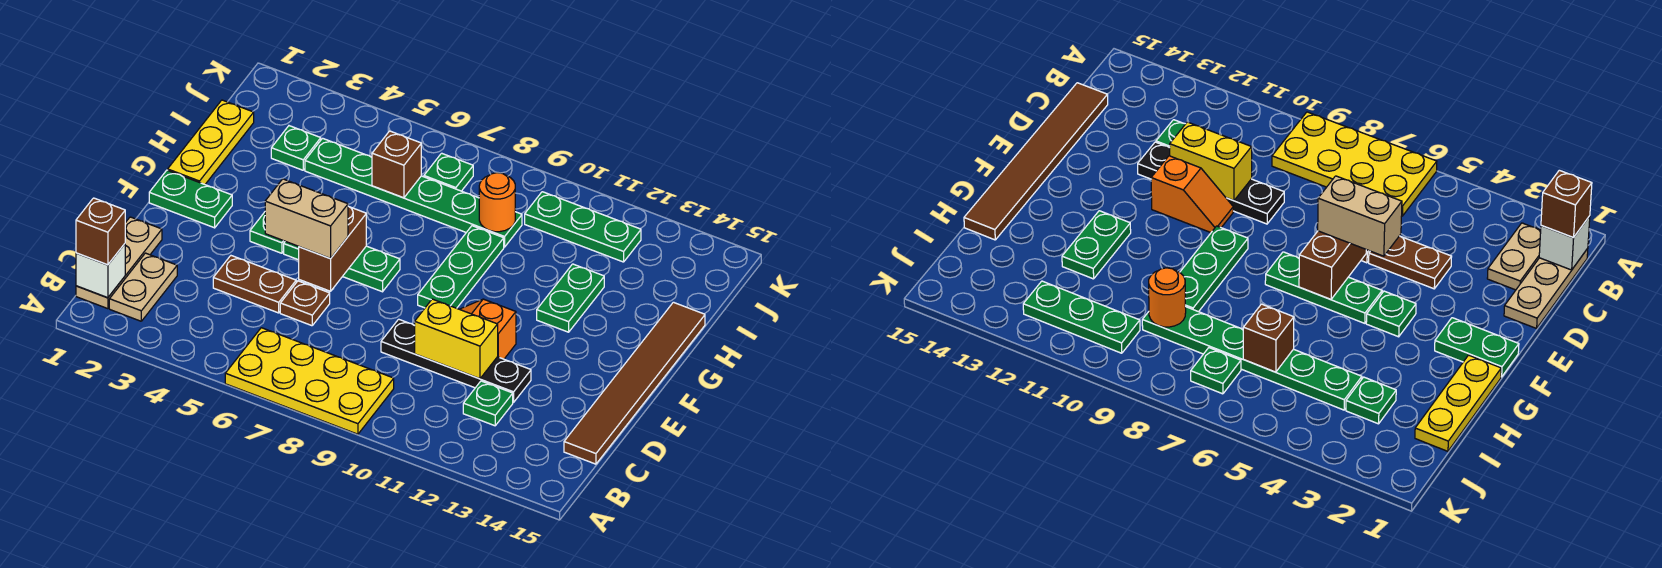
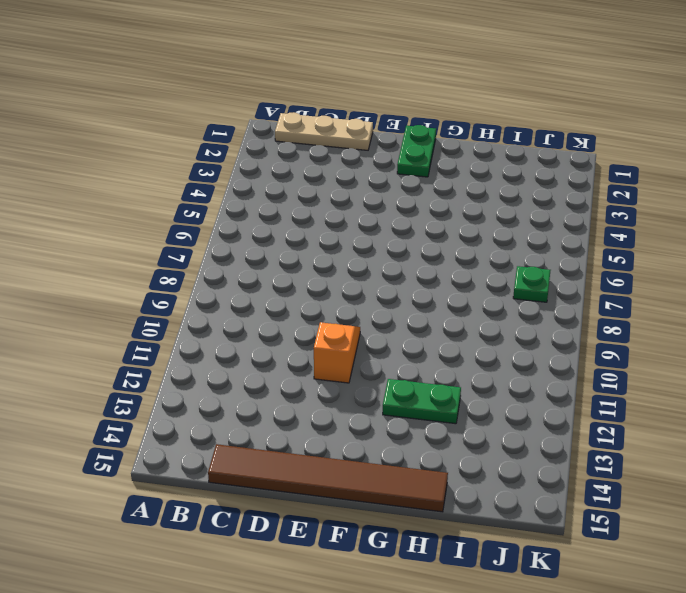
none -> yellow 2x4 plate [225,328,394,434]
none -> tan 1x2 plate [109,253,177,321]
none -> green 1x1 plate [463,381,513,426]

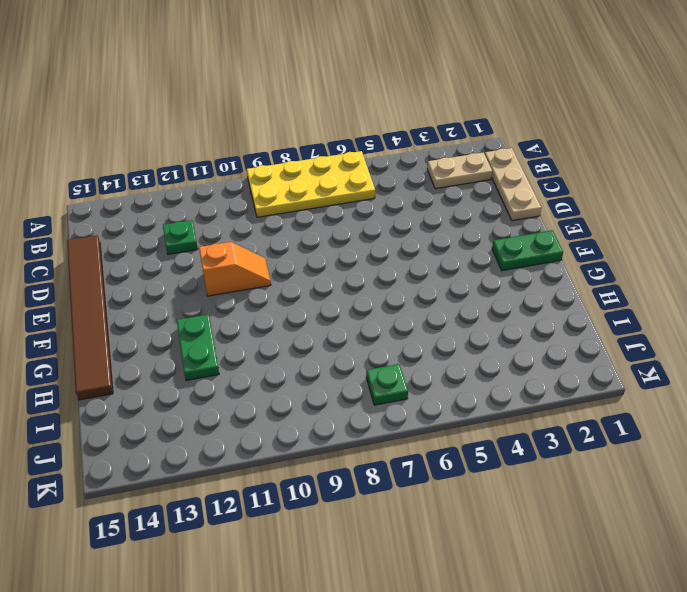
tan 1x2 plate [427,153,492,189] -> tan 1x2 plate turned to [109,253,177,321]
none -> brown 1x2 plate [213,256,296,313]
none -> brown 1x1 plate [280,281,330,326]
none -> black 1x4 plate [381,319,531,402]

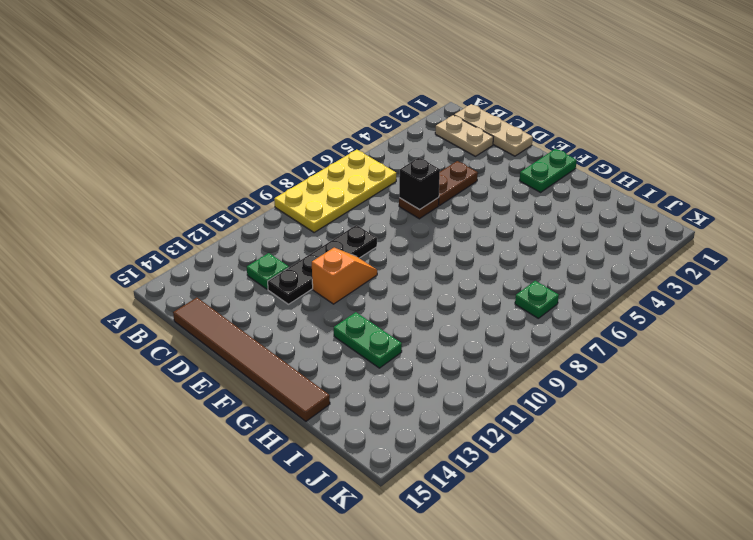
black 1x1 brick [399,157,440,210] -> none
none -> green 1x1 plate [250,212,285,253]
none -> green 1x3 plate [284,241,400,292]
none -> green 1x3 plate [418,226,504,308]

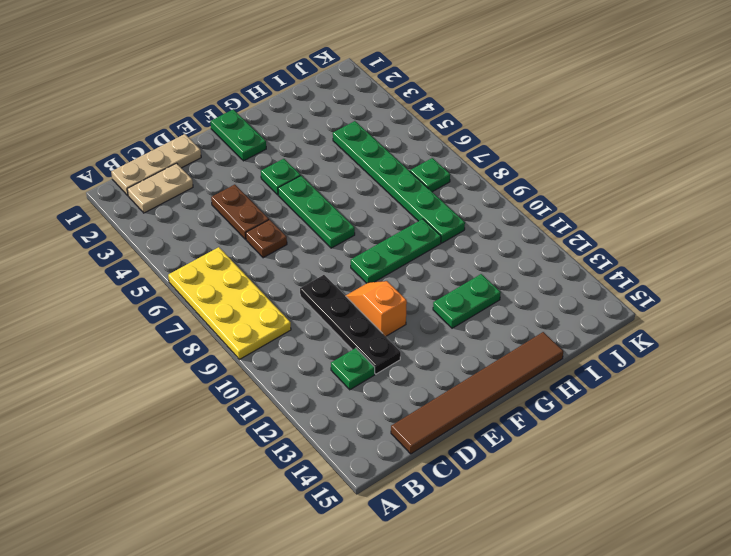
none -> yellow 1x3 plate [168,100,254,184]
none -> green 1x1 plate [271,126,321,170]
none -> green 1x3 plate [525,192,641,262]

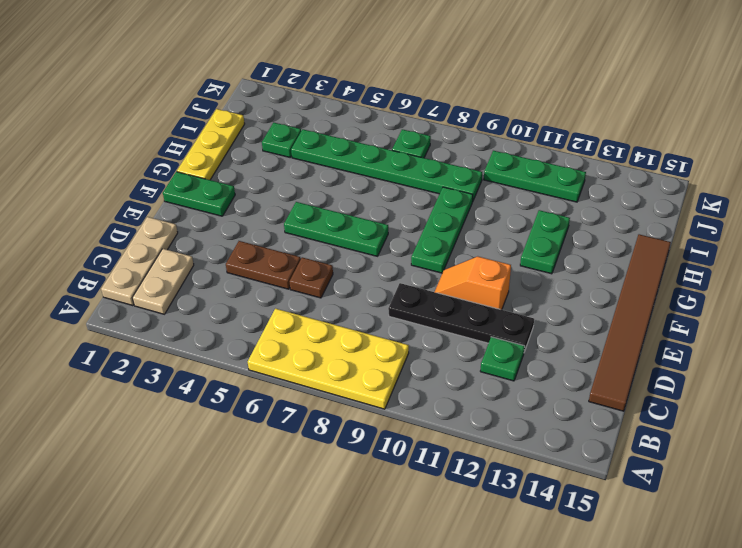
none -> green 1x1 plate [250,212,285,253]
none -> white 1x1 brick [76,244,125,298]
none -> yellow 1x2 brick [414,299,498,379]

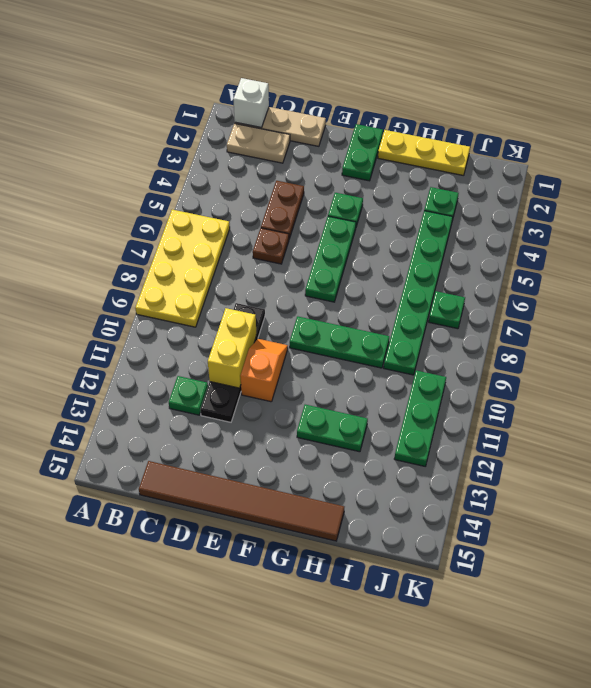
none -> brown 1x2 brick [299,206,366,291]
none -> brown 1x1 brick [372,131,421,198]
none -> orange 1x1 round brick [479,173,515,232]

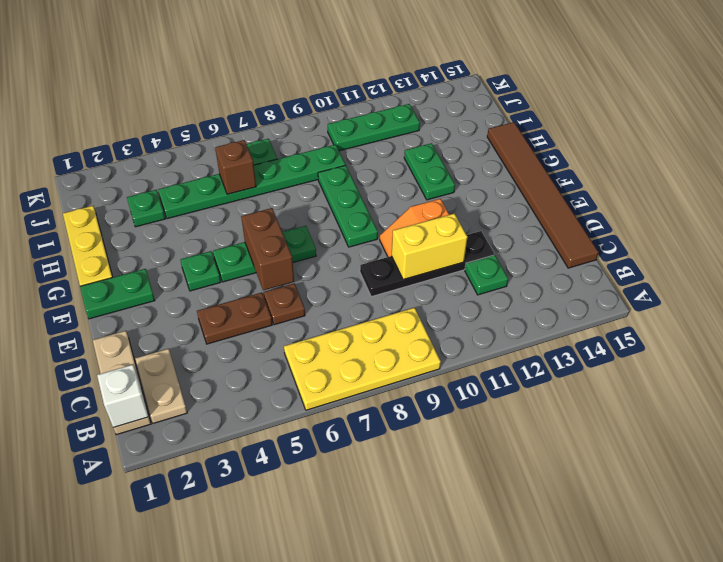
none -> orange 1x1 round brick [479,173,515,232]
none -> brown 1x1 brick [76,198,125,265]
none -> tan 1x2 brick [265,179,348,259]

